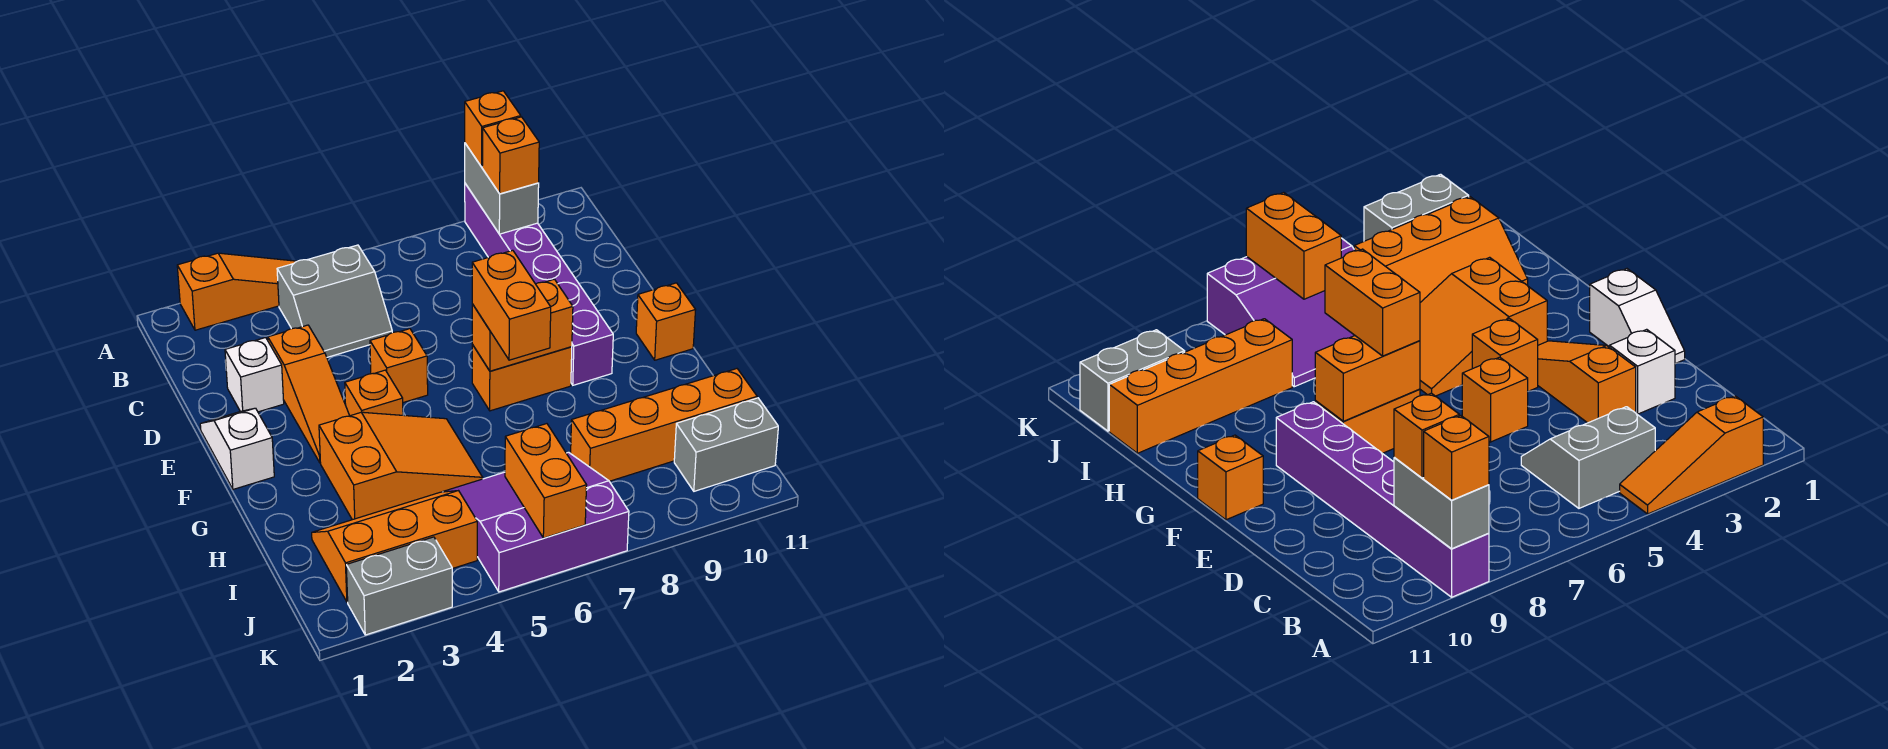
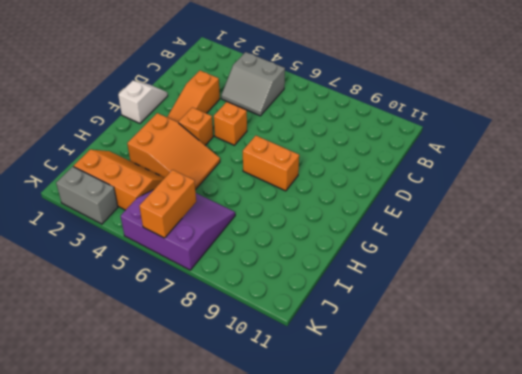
none -> orange 1x3 slope [177,253,297,330]
none -> purple 1x6 brick [465,184,613,385]
none -> white 1x1 brick [225,338,284,412]

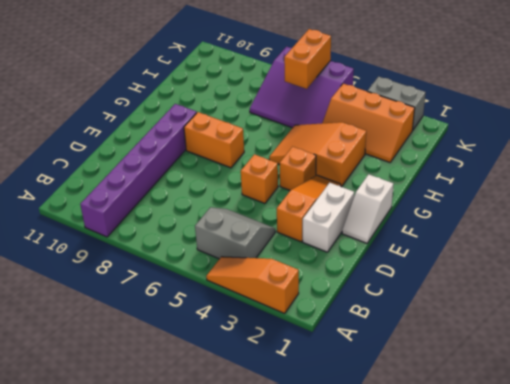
white 1x2 brick [303,183,354,252] -> white 1x1 brick [225,338,284,412]
none -> orange 1x1 brick [636,283,695,360]
none -> orange 1x4 brick [571,369,757,481]
none -> grey 1x2 brick [674,398,778,491]

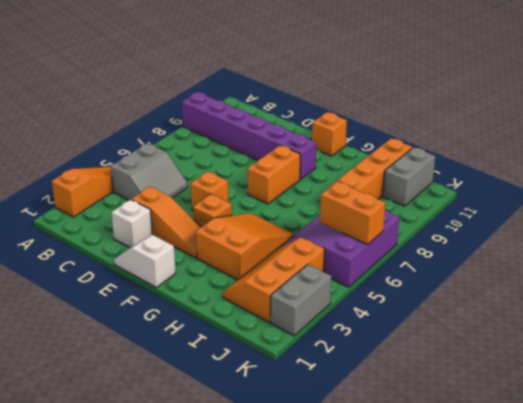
none -> grey 1x2 brick [465,143,539,234]
none -> orange 1x2 brick [472,279,573,371]
none -> orange 1x1 brick [465,91,521,167]

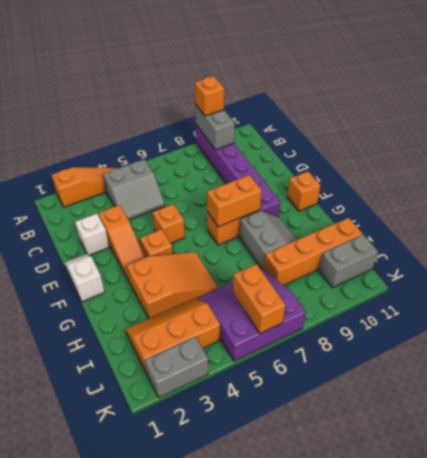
grey 2x2 slope [239,211,296,269] -> none
none -> orange 1x1 brick [482,117,539,194]
none -> orange 1x2 brick [472,250,551,360]

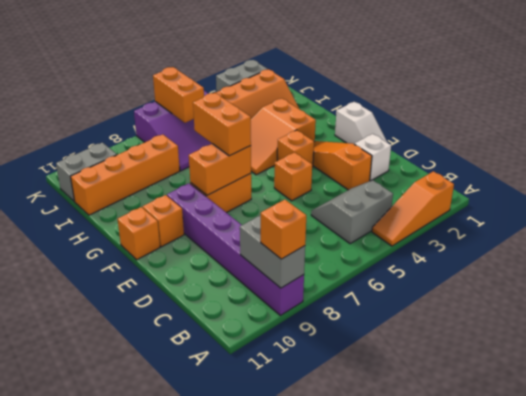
orange 1x1 brick [143,195,184,247] -> orange 1x1 brick moved to [482,117,539,194]

